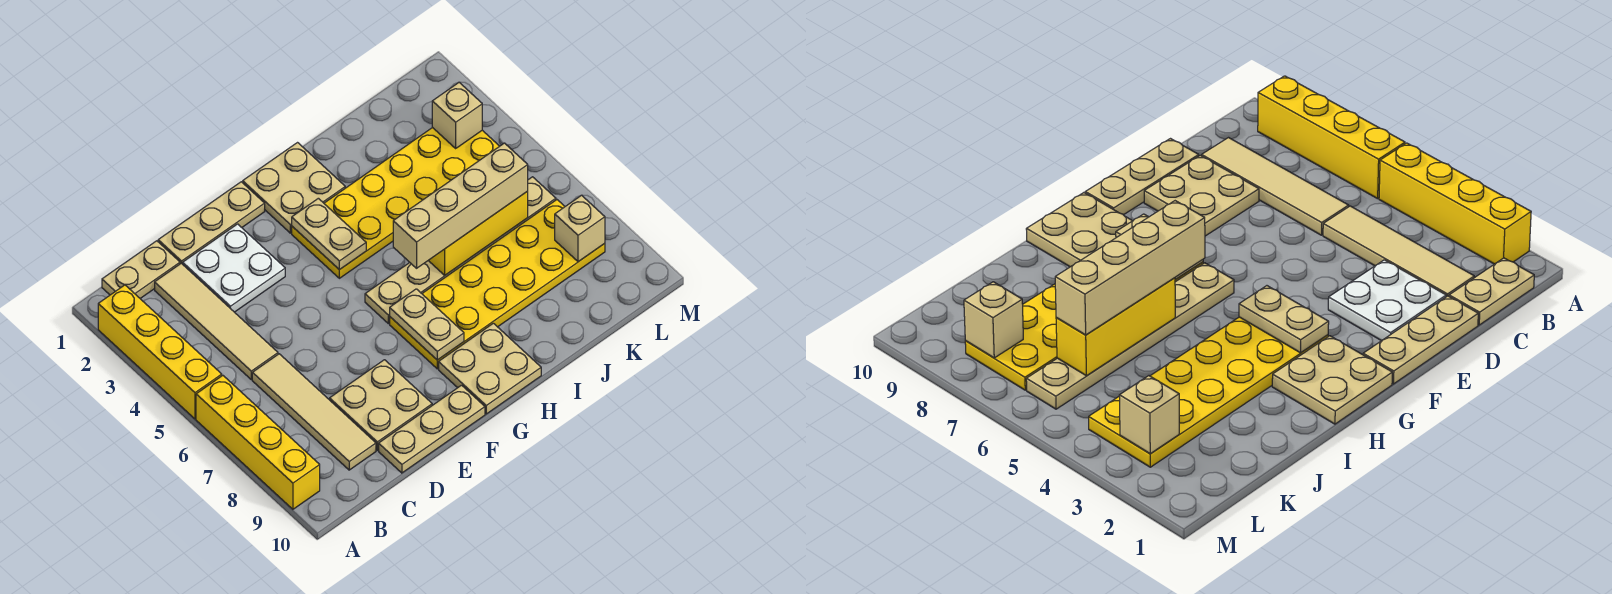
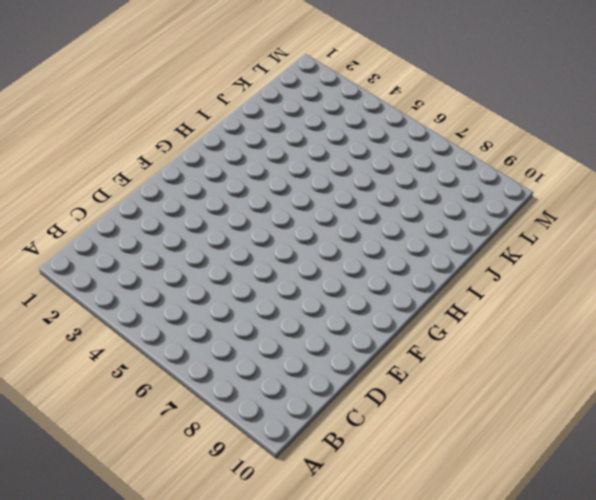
none -> yellow 1x4 brick [98,285,222,419]
none -> yellow 1x4 brick [196,376,320,509]
none -> tan 1x2 plate [102,241,180,298]

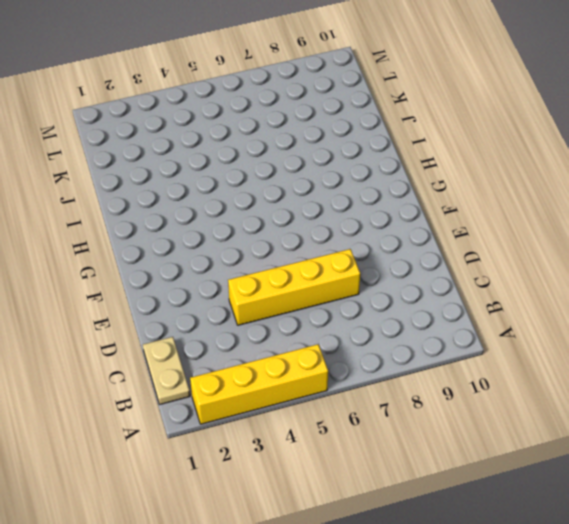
yellow 1x4 brick [228,249,360,325] -> yellow 1x4 brick moved to [196,376,320,509]
none -> tan 1x4 tile [155,263,278,380]
none -> tan 1x4 tile [252,354,376,470]
none -> tan 1x3 plate [158,182,265,264]

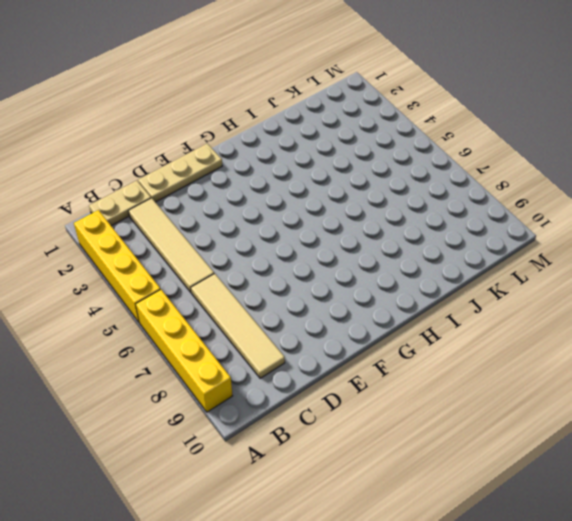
none -> white 2x2 plate [183,224,285,312]
none -> tan 2x2 plate [330,360,432,450]
none -> tan 1x3 plate [379,385,485,473]

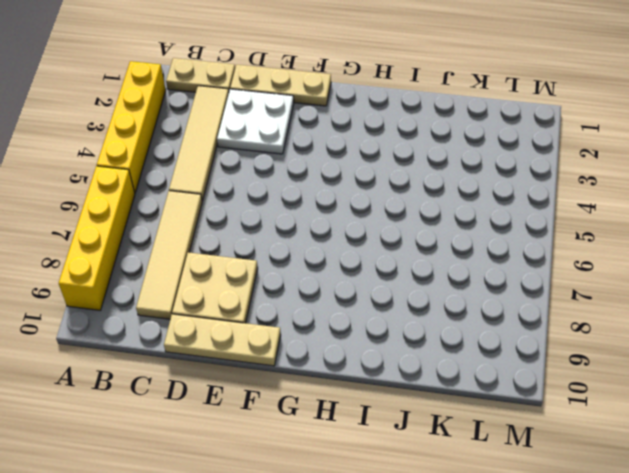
none -> tan 2x2 plate [243,143,345,233]
none -> yellow 2x6 plate [292,127,499,278]
none -> tan 1x6 plate [365,177,556,324]

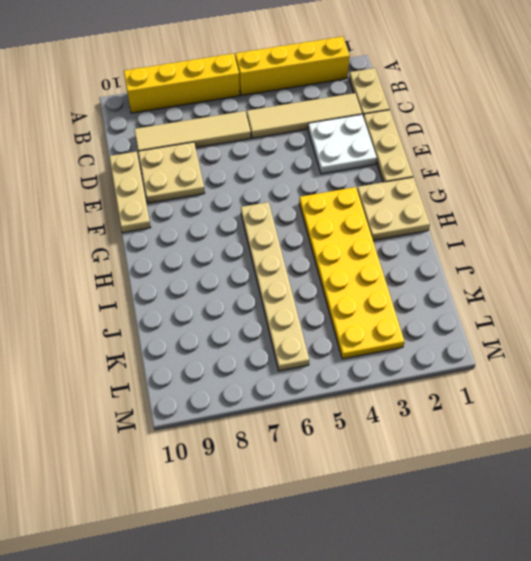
none -> yellow 2x6 plate [390,200,605,369]
none -> tan 2x2 plate [439,323,541,414]
none -> tan 1x2 plate [292,198,366,270]

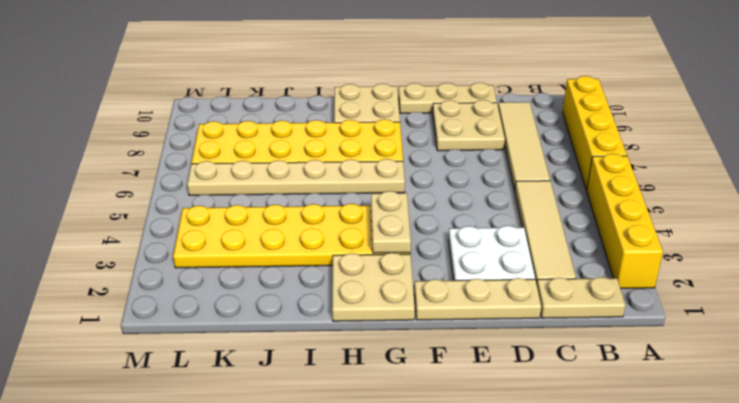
none -> tan 1x2 plate [390,289,464,360]
none -> yellow 1x3 brick [428,191,528,276]
none -> tan 1x1 brick [432,83,482,148]

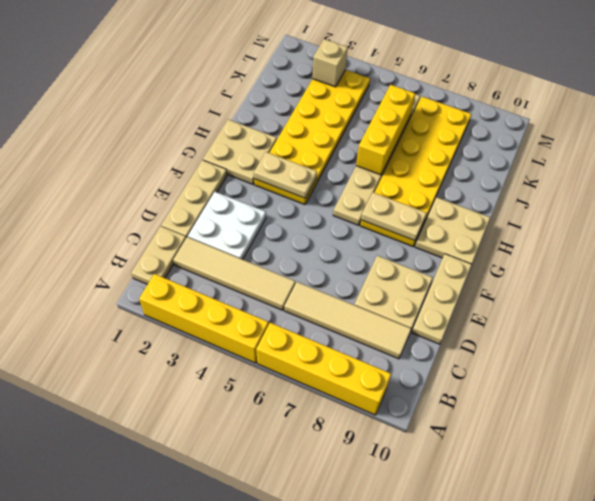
none -> tan 1x1 brick [555,195,605,262]
none -> tan 1x4 brick [393,143,528,268]

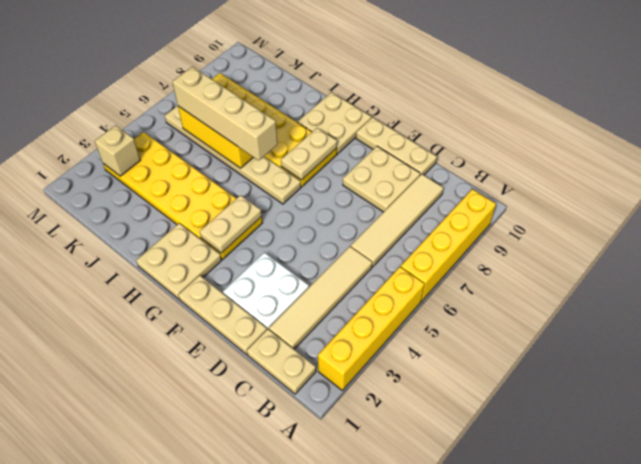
none -> tan 1x1 brick [555,195,605,262]

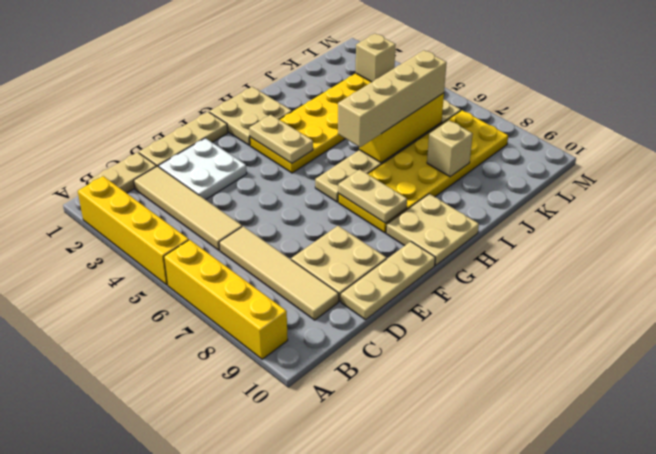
tan 1x1 brick [427,121,473,177] -> tan 1x1 brick moved to [555,195,605,262]

